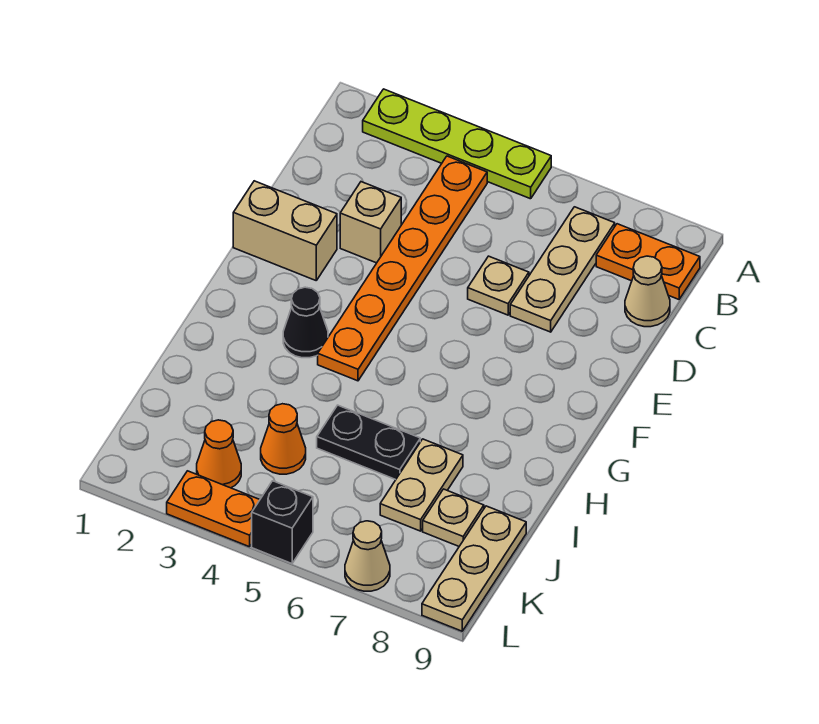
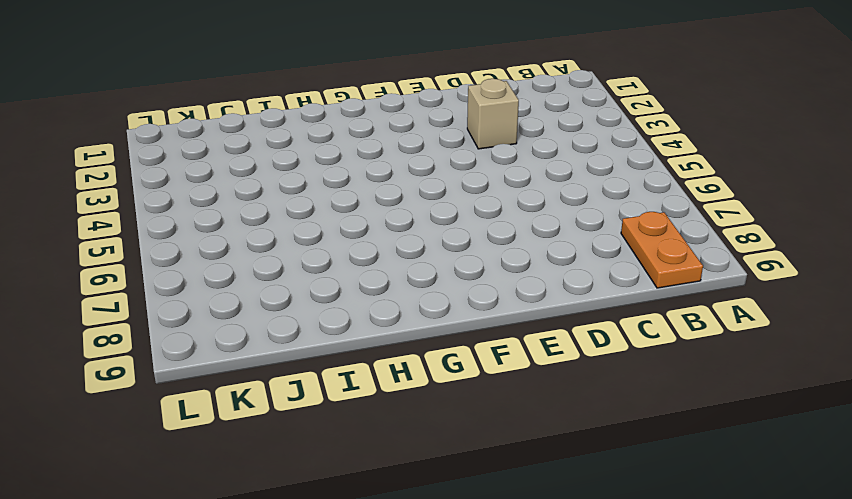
none -> lime 1x4 plate [363,89,551,199]
none -> orange 1x6 plate [318,156,487,381]
none -> tan 1x3 plate [510,207,615,332]

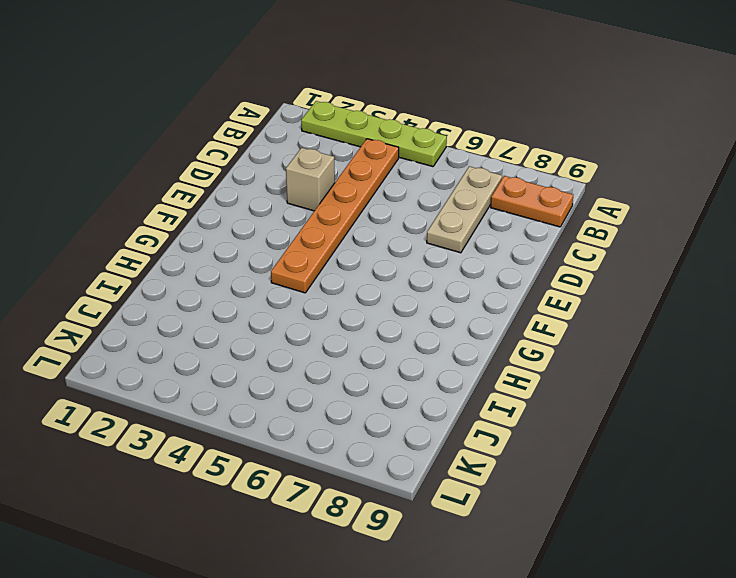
none -> tan 1x1 cone [625,256,670,327]
none -> tan 1x1 plate [468,256,529,315]
none -> tan 1x2 brick [233,181,337,280]

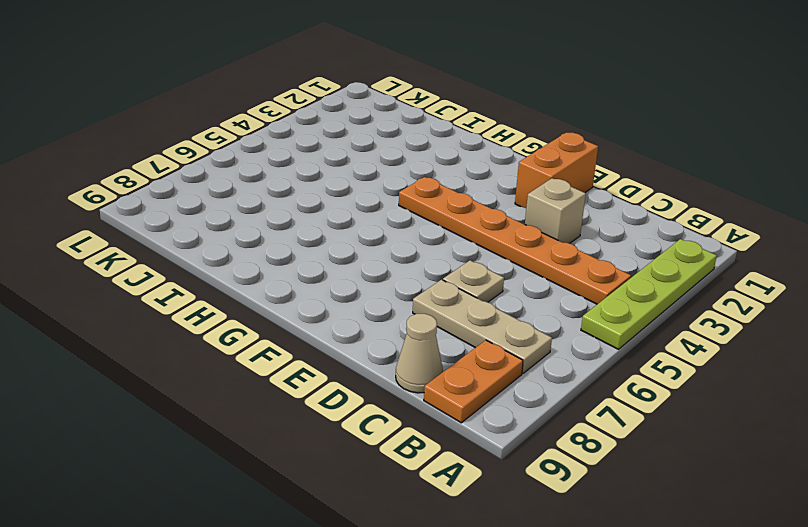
orange 1x2 brick [515,133,598,208] -> tan 1x2 brick [233,181,337,280]
none -> black 1x1 cone [283,287,328,358]
none -> black 1x2 plate [317,405,420,480]
none -> tan 1x2 plate [380,439,463,531]

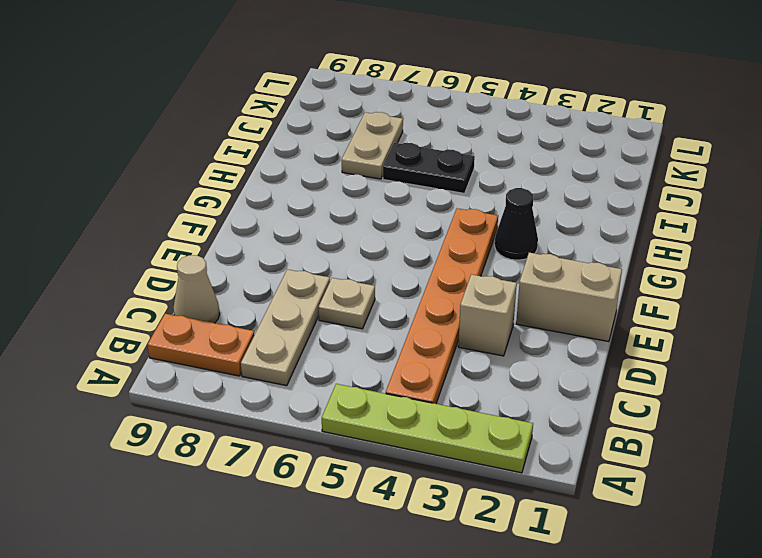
none -> orange 1x1 cone [261,404,306,474]
none -> tan 1x1 plate [423,489,484,546]
none -> tan 1x3 plate [422,506,526,631]

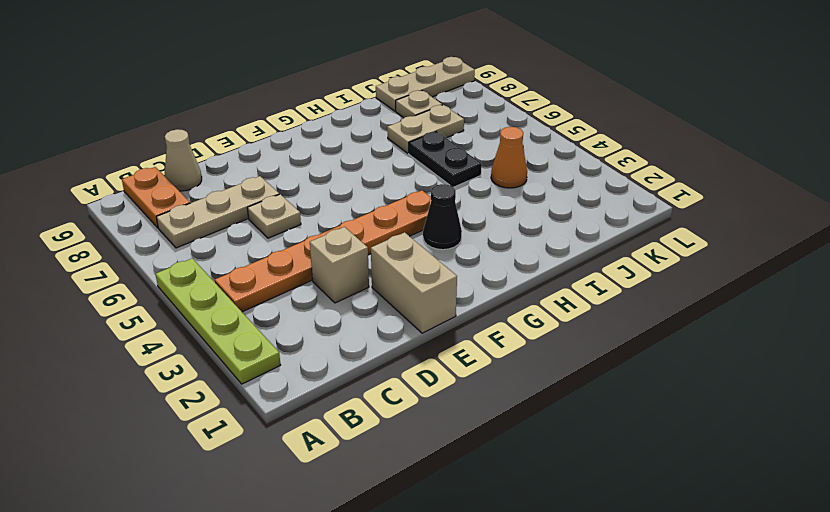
none -> orange 1x1 cone [197,420,241,488]
none -> orange 1x2 plate [167,471,260,547]
none -> black 1x1 brick [252,481,313,564]

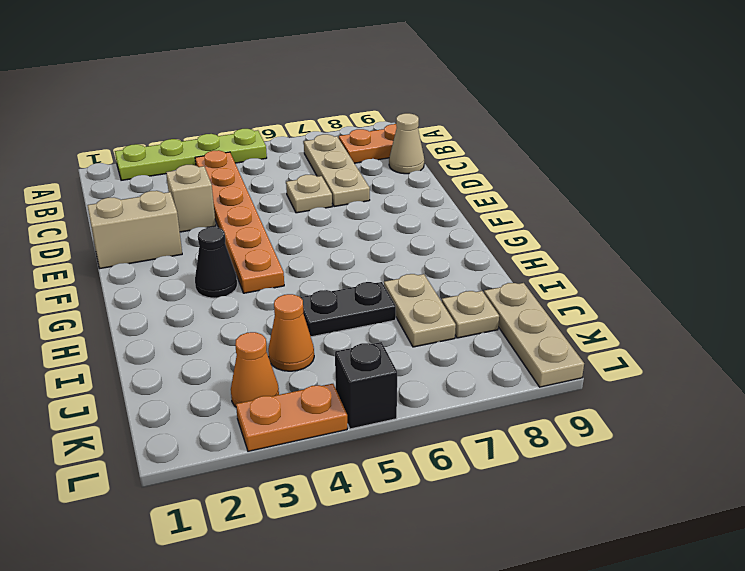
none -> tan 1x1 cone [345,521,390,591]

